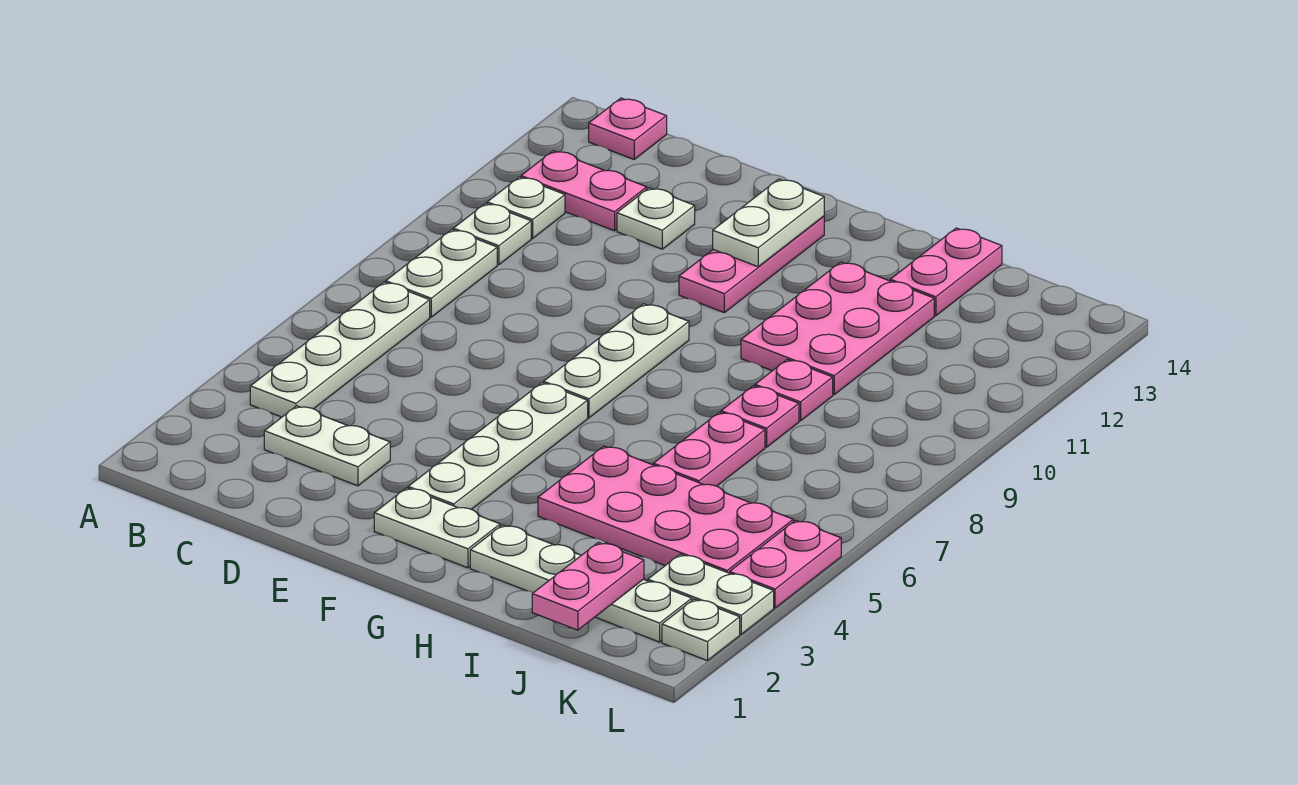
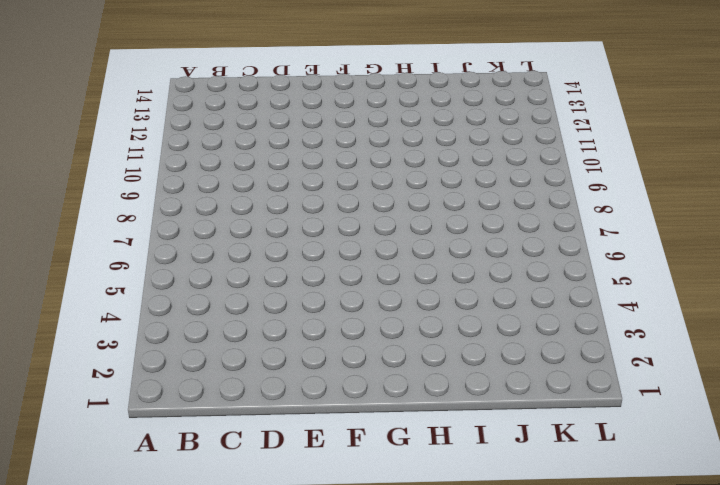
none -> white 1x4 plate [250,282,430,417]
none -> white 1x2 plate [386,230,497,317]
none -> white 1x1 plate [453,203,531,265]

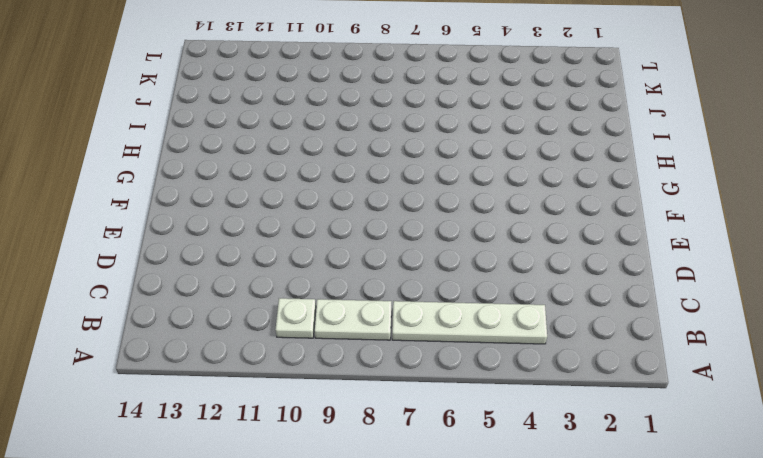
none -> white 1x1 plate [487,177,565,238]
none -> pink 1x2 plate [521,151,647,231]
none -> pink 1x1 plate [589,98,667,159]

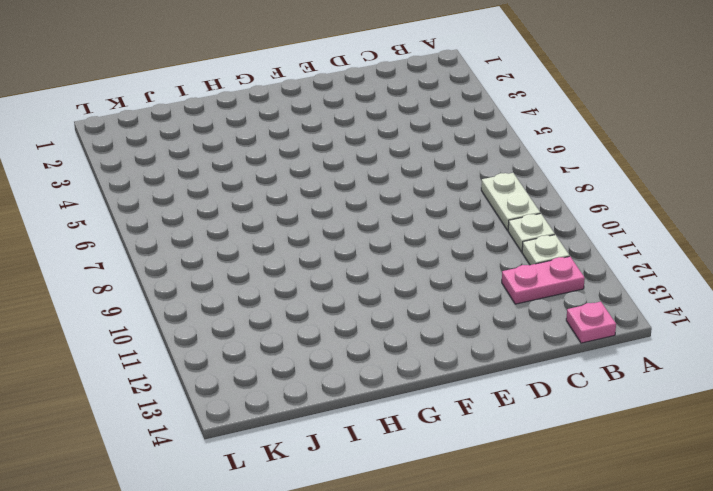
none -> white 1x4 plate [250,282,430,417]
none -> white 1x2 plate [264,406,390,486]
none -> white 1x1 plate [617,188,695,249]

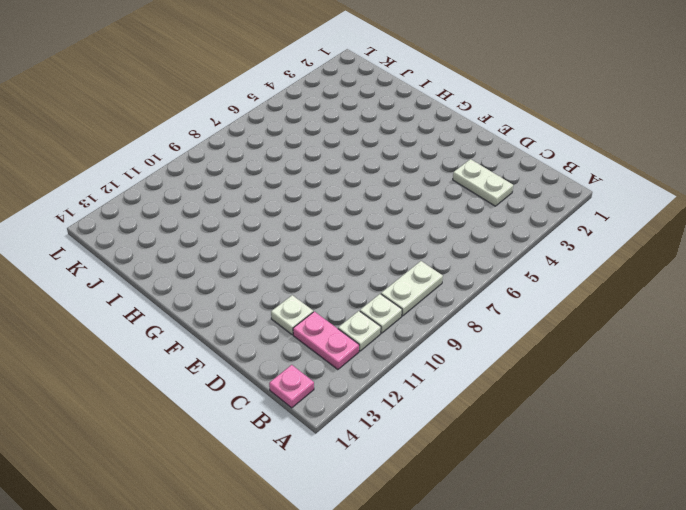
none -> white 1x4 plate [250,282,430,417]
none -> white 1x2 plate [374,488,500,568]
none -> white 1x4 plate [408,383,588,509]

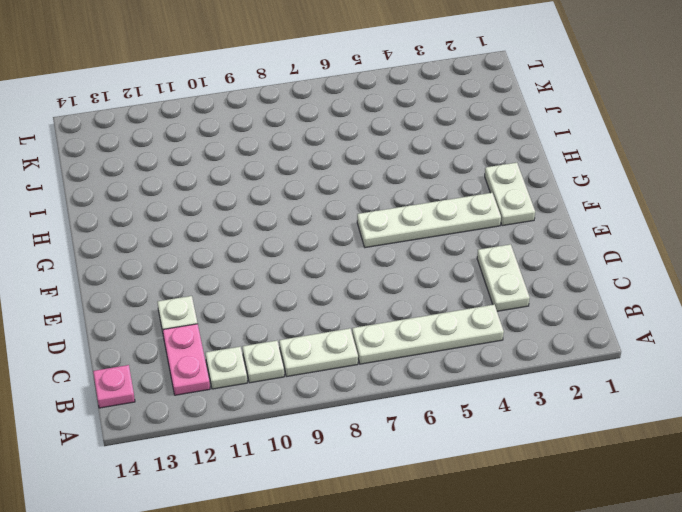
none -> white 1x3 plate [544,304,689,418]
none -> pink 1x3 plate [679,216,824,313]
none -> white 1x4 plate [470,525,692,642]

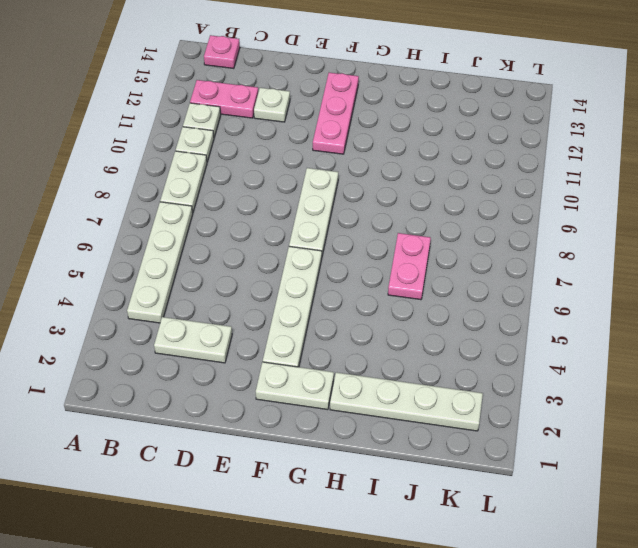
none -> pink 2x4 plate [538,446,793,573]
none -> pink 2x3 plate [741,262,934,394]
none -> pink 1x1 plate [721,386,799,447]

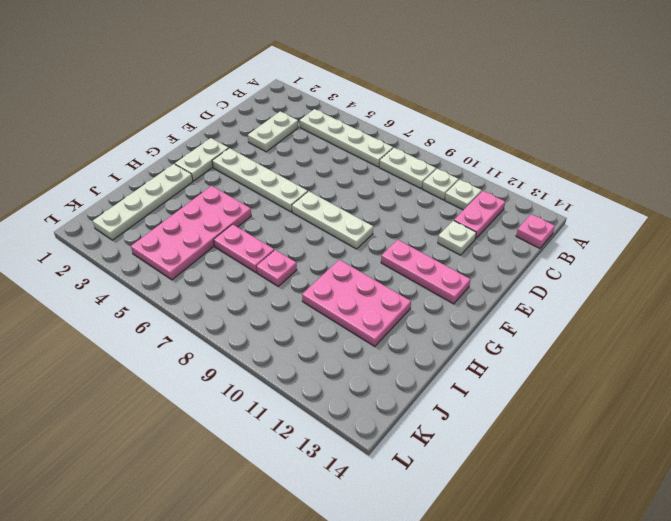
none -> pink 1x1 plate [755,359,833,421]
none -> pink 1x2 plate [890,228,1002,316]
none -> white 1x2 plate [648,554,774,634]

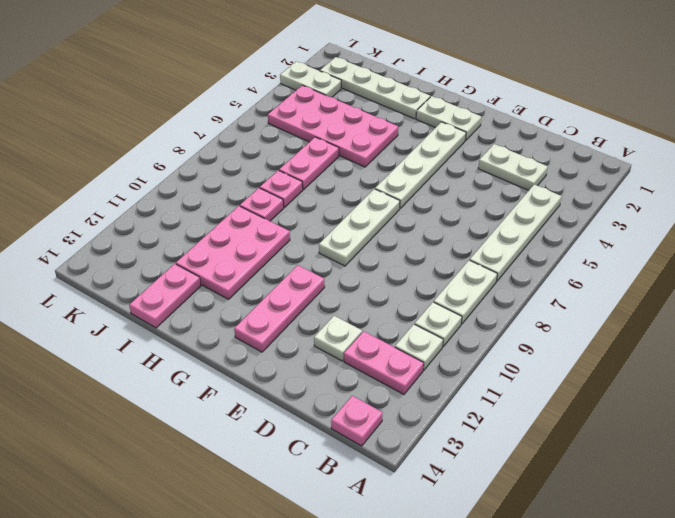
none -> white 1x1 plate [662,599,740,661]
none -> pink 1x2 plate [730,520,841,608]
none -> white 1x2 plate [713,179,824,267]

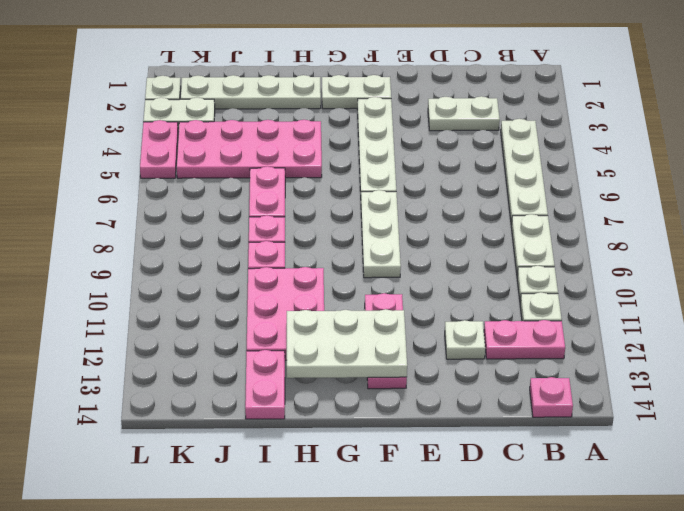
white 2x3 plate [287,309,407,378] -> white 1x2 plate [713,179,824,267]
none -> pink 1x2 plate [532,542,644,630]

